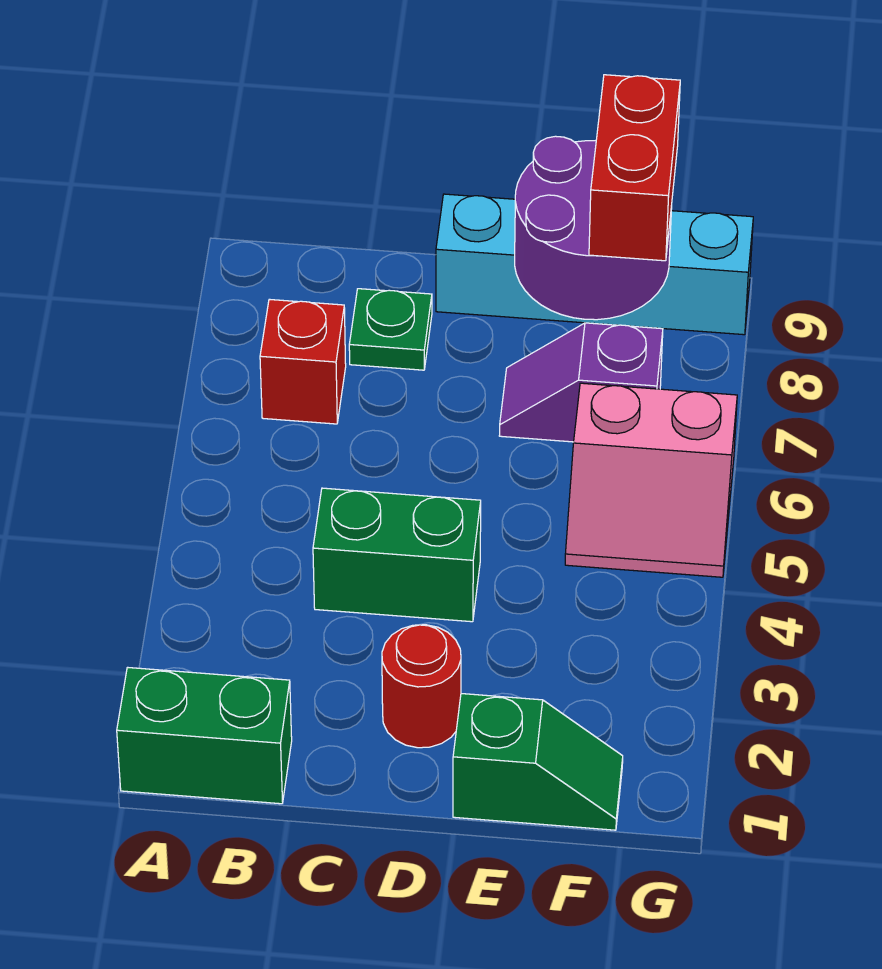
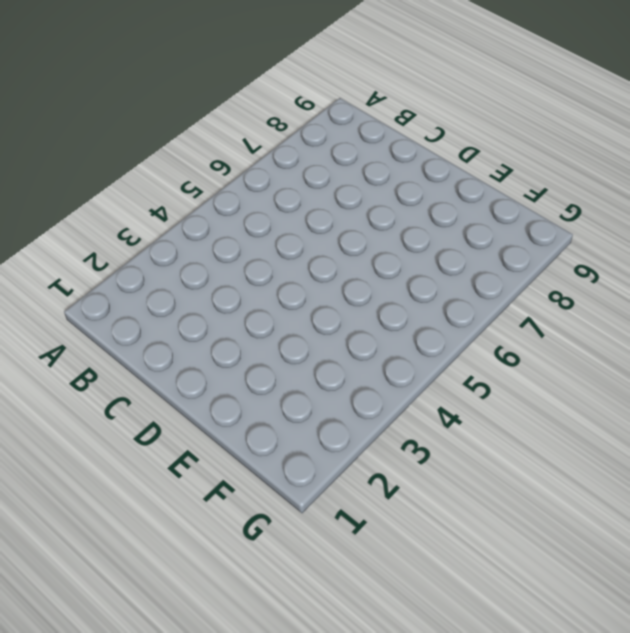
none -> green 1x2 brick [117,667,292,804]
none -> red 1x1 brick [260,299,346,424]

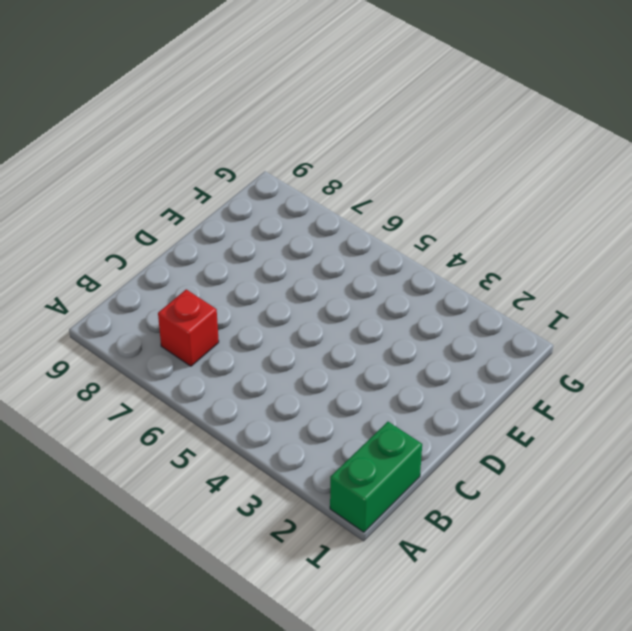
none -> green 1x2 brick [313,488,481,622]
none -> green 1x1 plate [349,289,432,370]

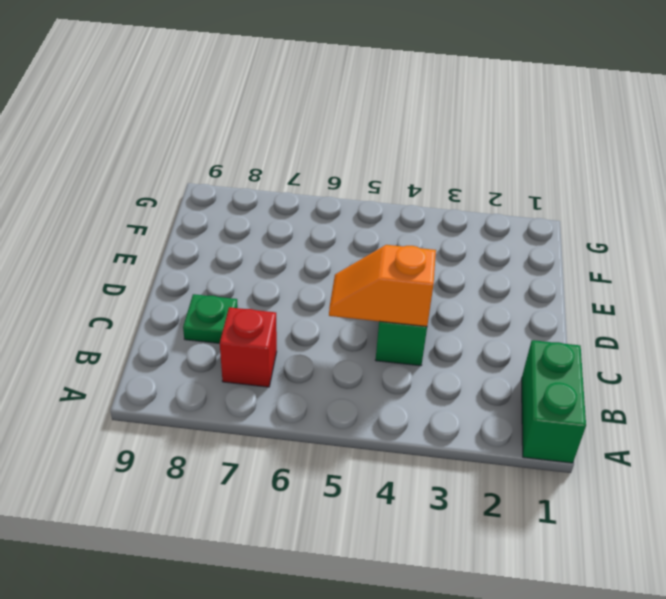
orange 1x2 slope [329,245,436,327] -> none
none -> red 1x1 round brick [382,625,461,748]
none -> cyan 1x4 brick [436,194,753,335]

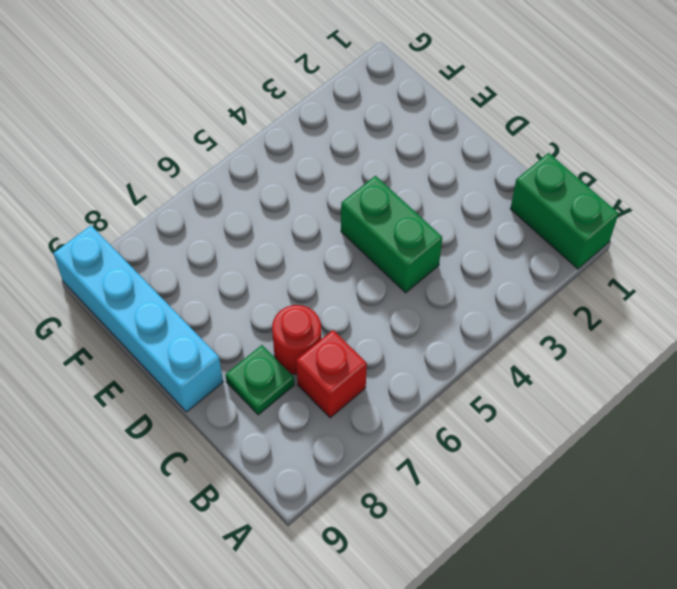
red 1x1 round brick [272,305,321,374] -> red 1x1 round brick moved to [382,625,461,748]
none -> green 1x2 slope [453,694,623,830]
none -> purple 1x2 slope [499,323,663,442]

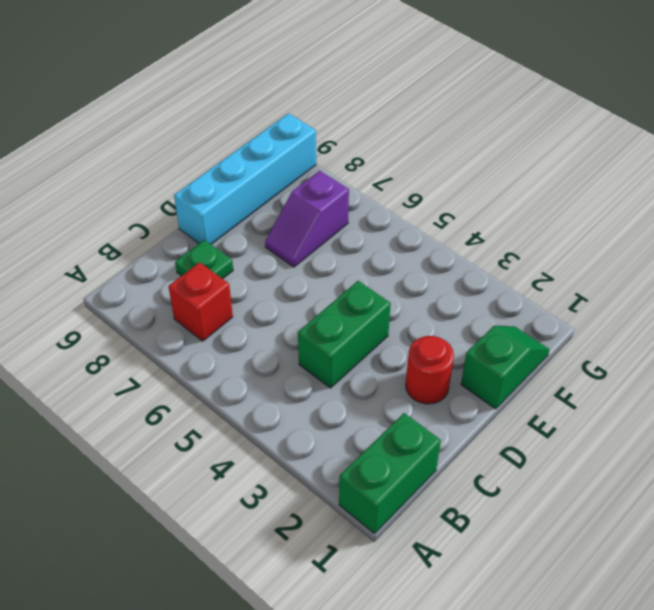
none -> pink 2x2 slope [565,383,737,577]
none -> purple 2x2 round brick [515,136,672,320]

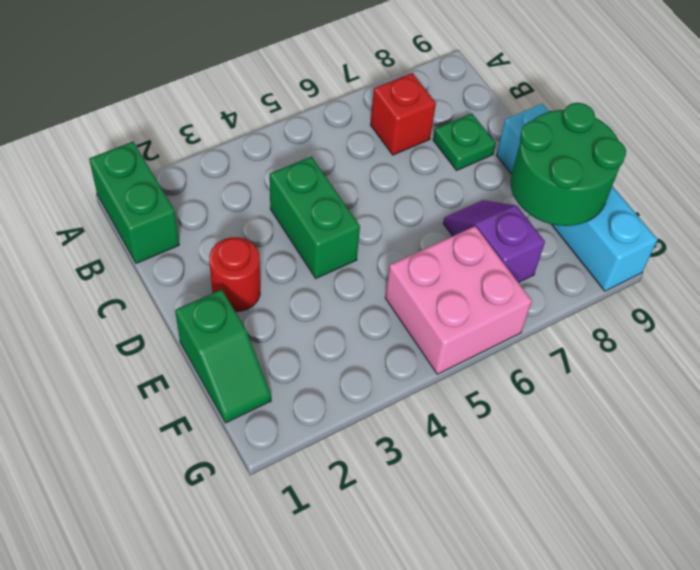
green 2x2 round brick [511,103,626,226] -> purple 2x2 round brick [515,136,672,320]
pink 2x2 brick [385,226,532,374] -> pink 2x2 slope [565,383,737,577]
none -> red 1x2 brick [589,75,680,261]

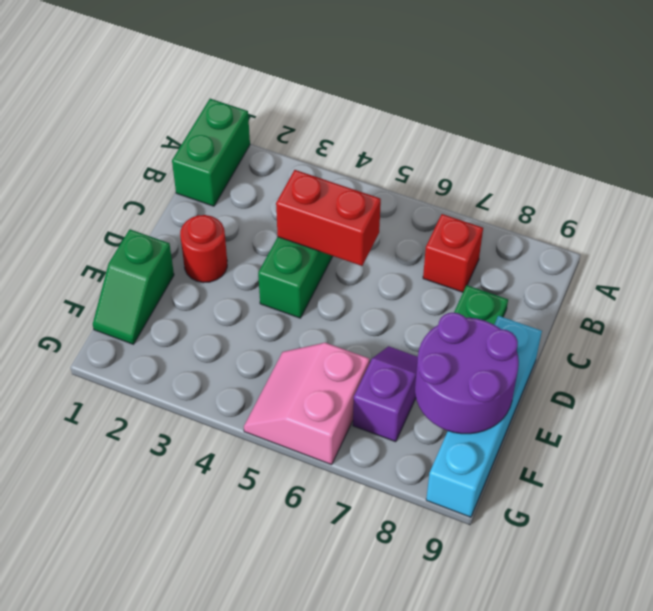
red 1x2 brick [276,170,381,266] -> red 1x2 brick moved to [589,75,680,261]

